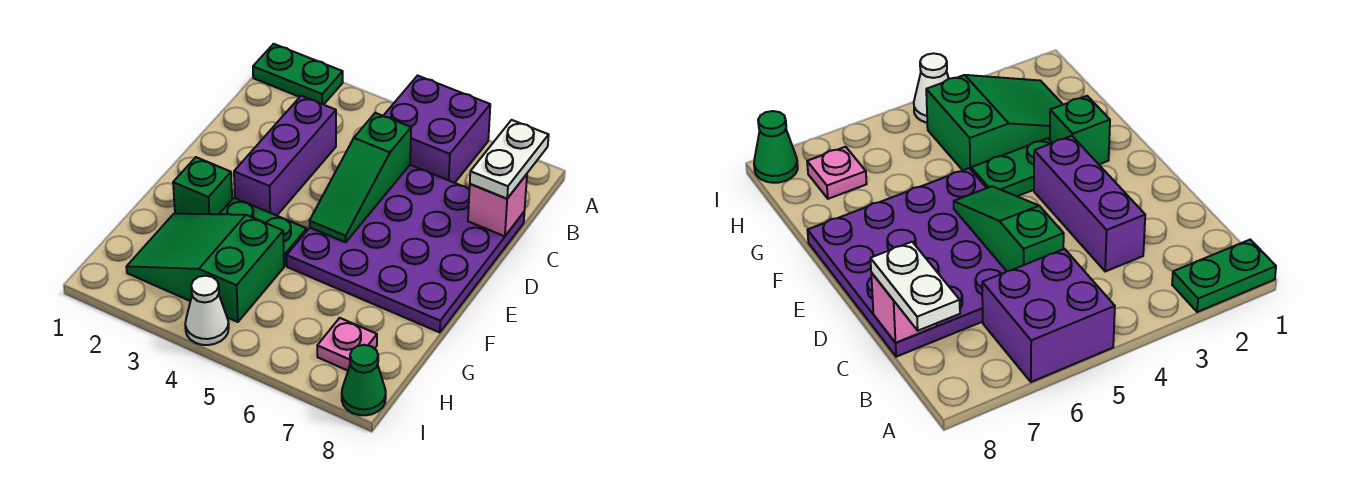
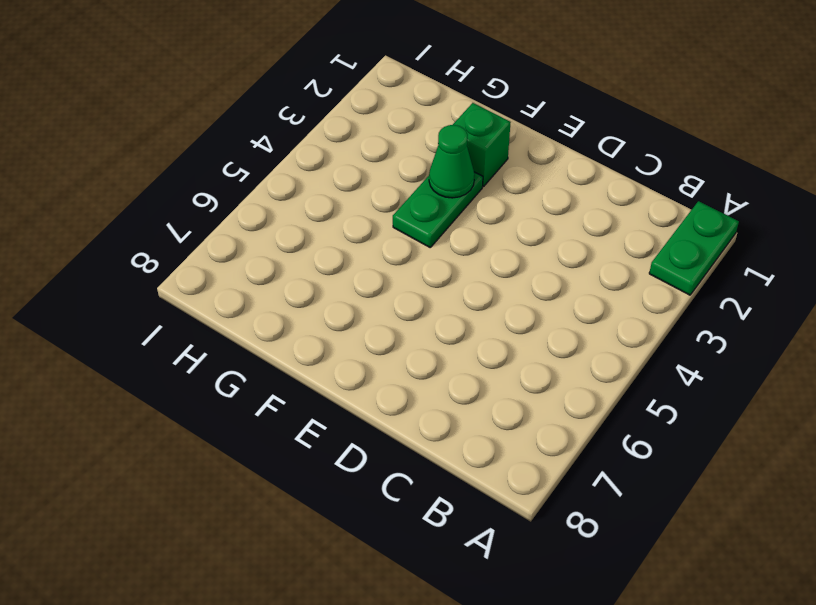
green 1x1 cone [429,125,475,198] -> green 1x1 cone moved to [342,345,386,415]
none -> purple 2x2 brick [383,76,490,183]
none -> purple 1x3 brick [234,96,336,216]
none -> purple 4x4 plate [287,165,524,333]

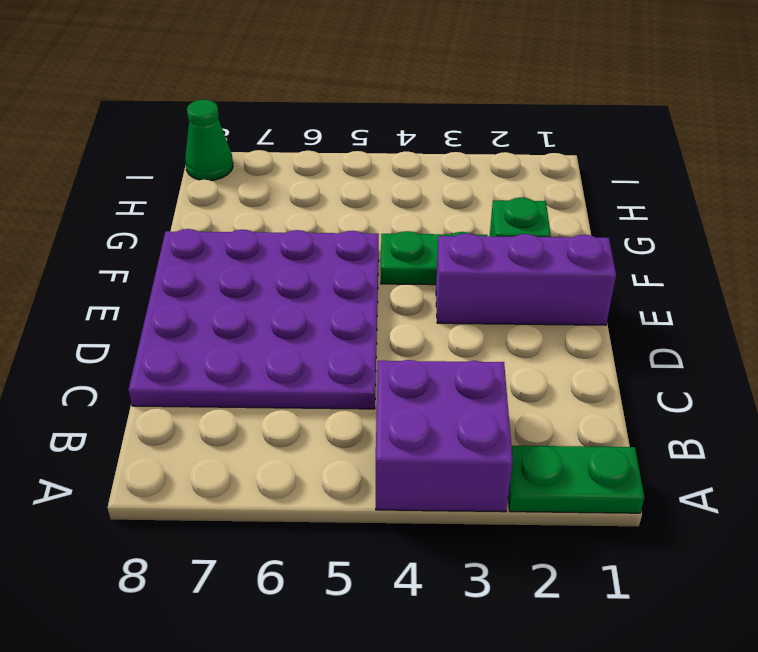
purple 2x2 brick [376,360,513,512] -> purple 2x2 brick moved to [383,76,490,183]
purple 1x3 brick [436,233,616,325] -> purple 1x3 brick turned to [234,96,336,216]
none -> green 2x3 slope [126,214,284,322]
none -> pink 1x1 plate [317,318,377,371]
none -> white 1x1 cone [185,276,229,345]

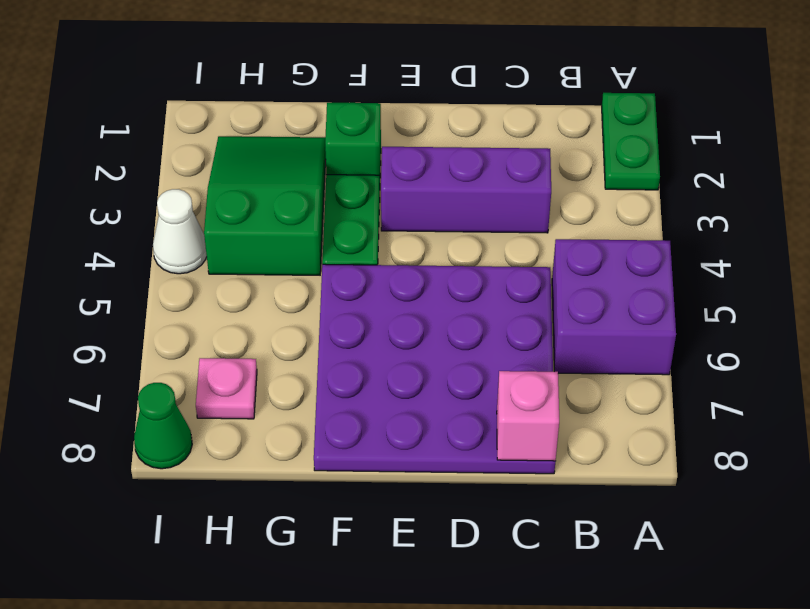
none -> green 1x3 slope [310,113,411,242]
none -> white 1x2 plate [470,120,549,198]

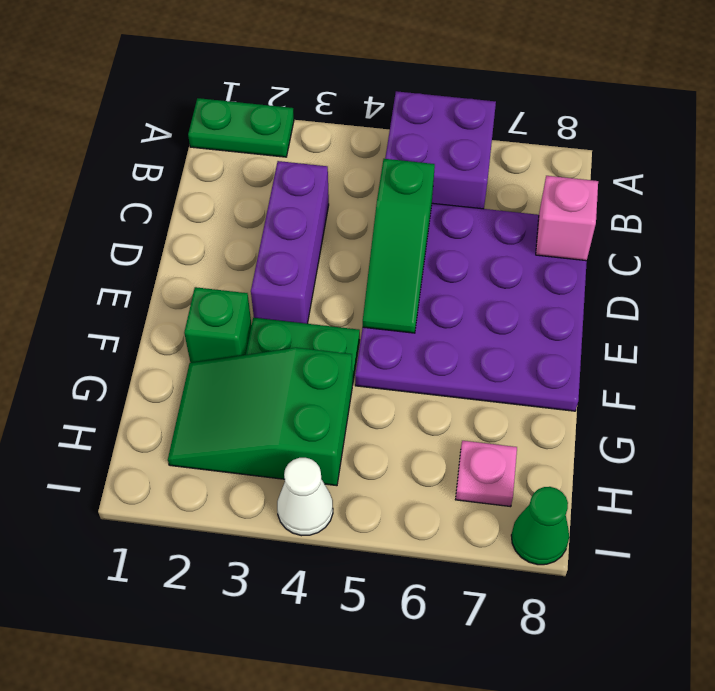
none -> white 1x2 plate [470,120,549,198]

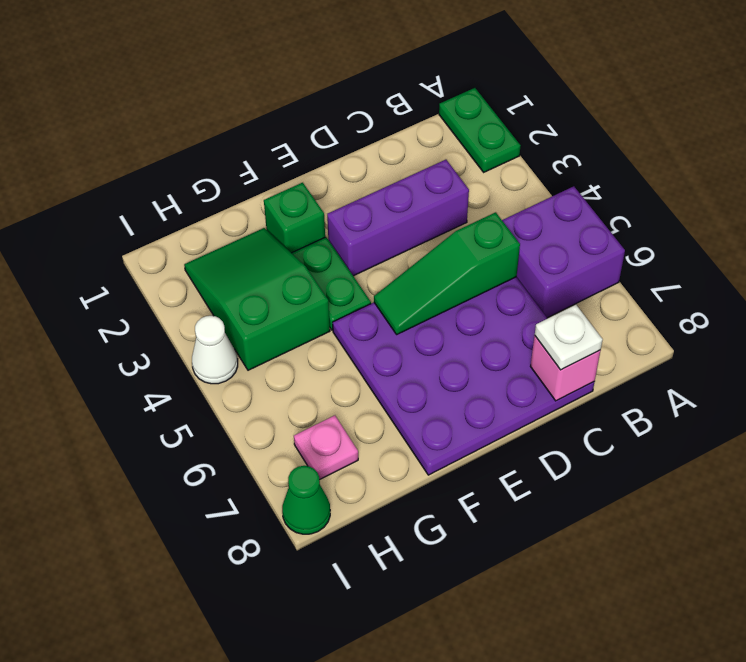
white 1x1 plate [535,305,603,370] -> white 1x2 plate [470,120,549,198]

